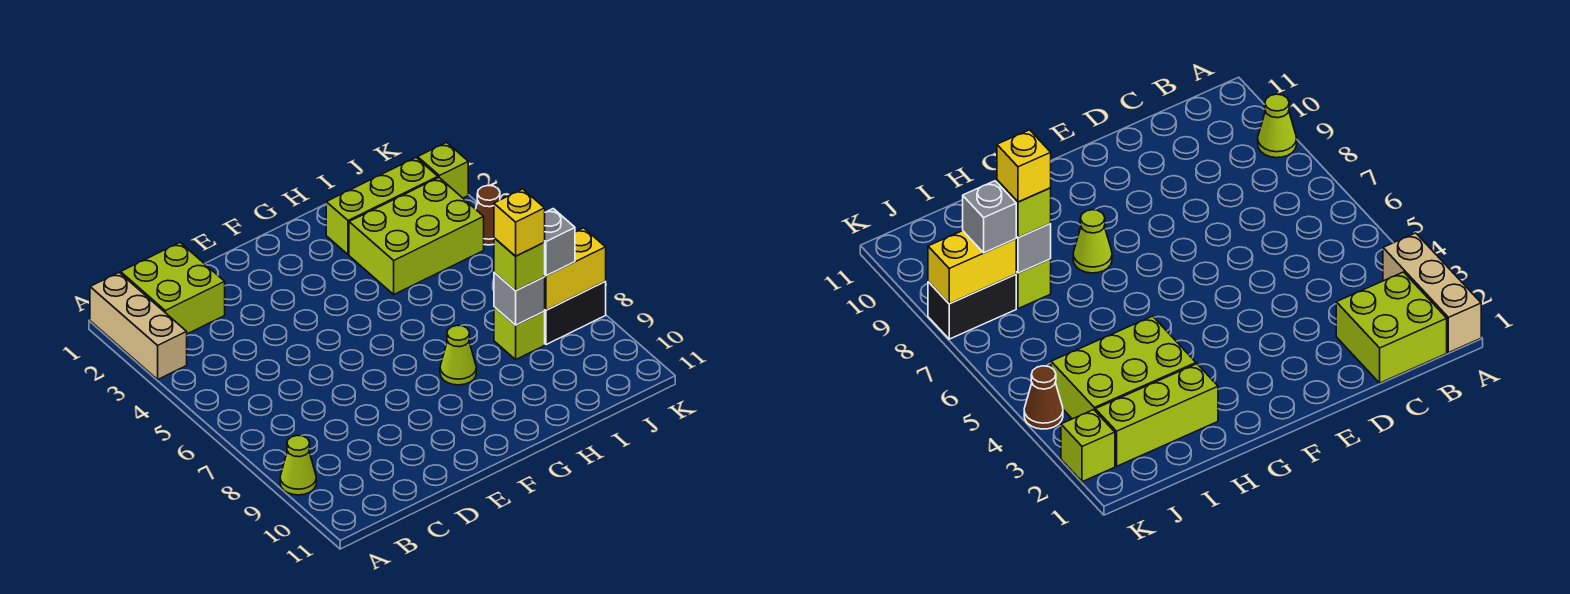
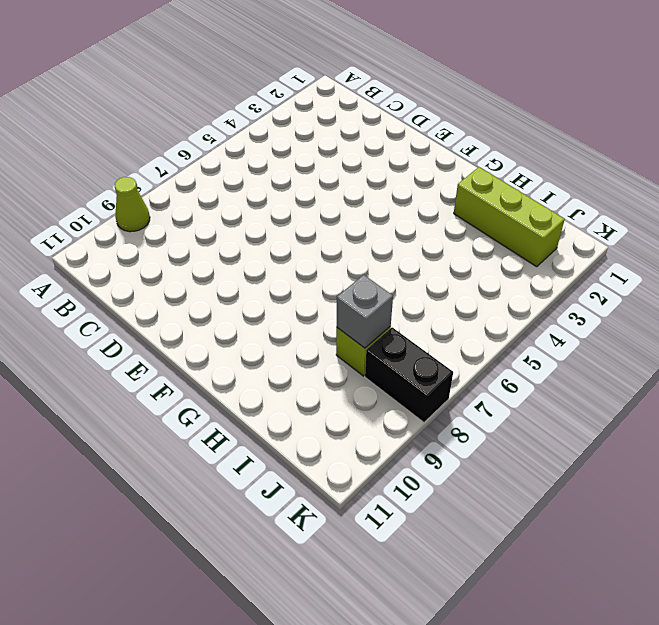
none -> tan 1x3 brick [90,273,187,379]
none -> lime 2x2 brick [121,243,225,334]
none -> lime 1x1 cone [440,326,476,385]

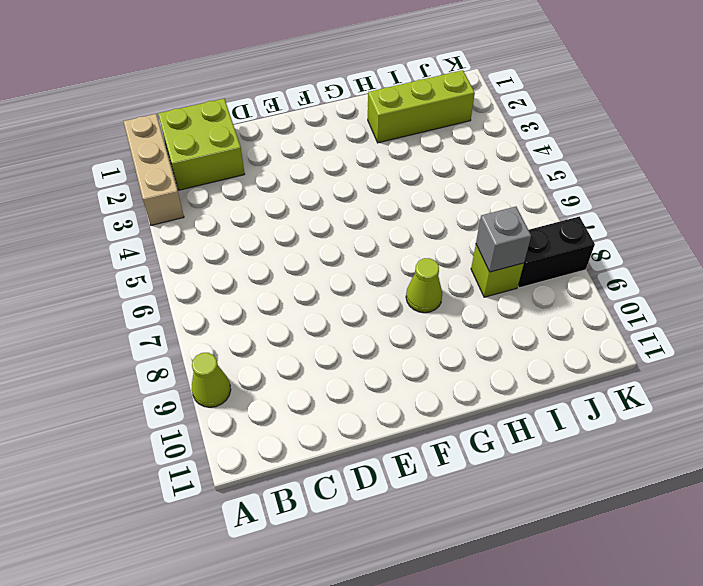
none -> lime 2x3 brick [349,178,484,294]
none -> lime 1x1 brick [418,142,468,198]
none -> brown 1x1 cone [476,186,500,245]

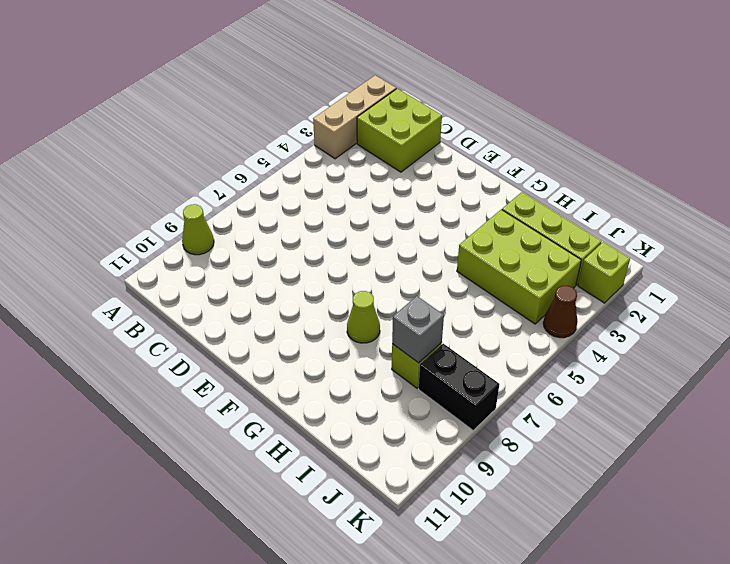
none -> yellow 1x2 brick [545,228,606,310]
none -> lime 1x1 brick [494,238,545,291]
none -> grey 1x1 brick [544,209,575,276]

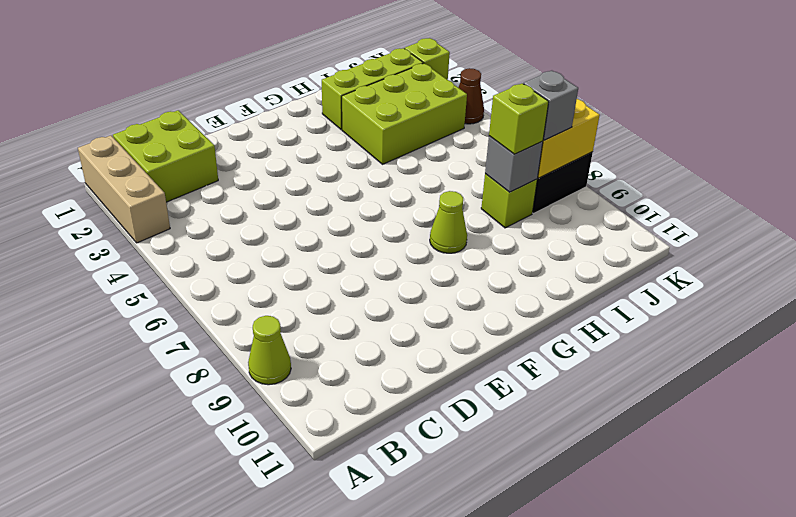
none -> yellow 1x1 brick [494,189,545,256]

